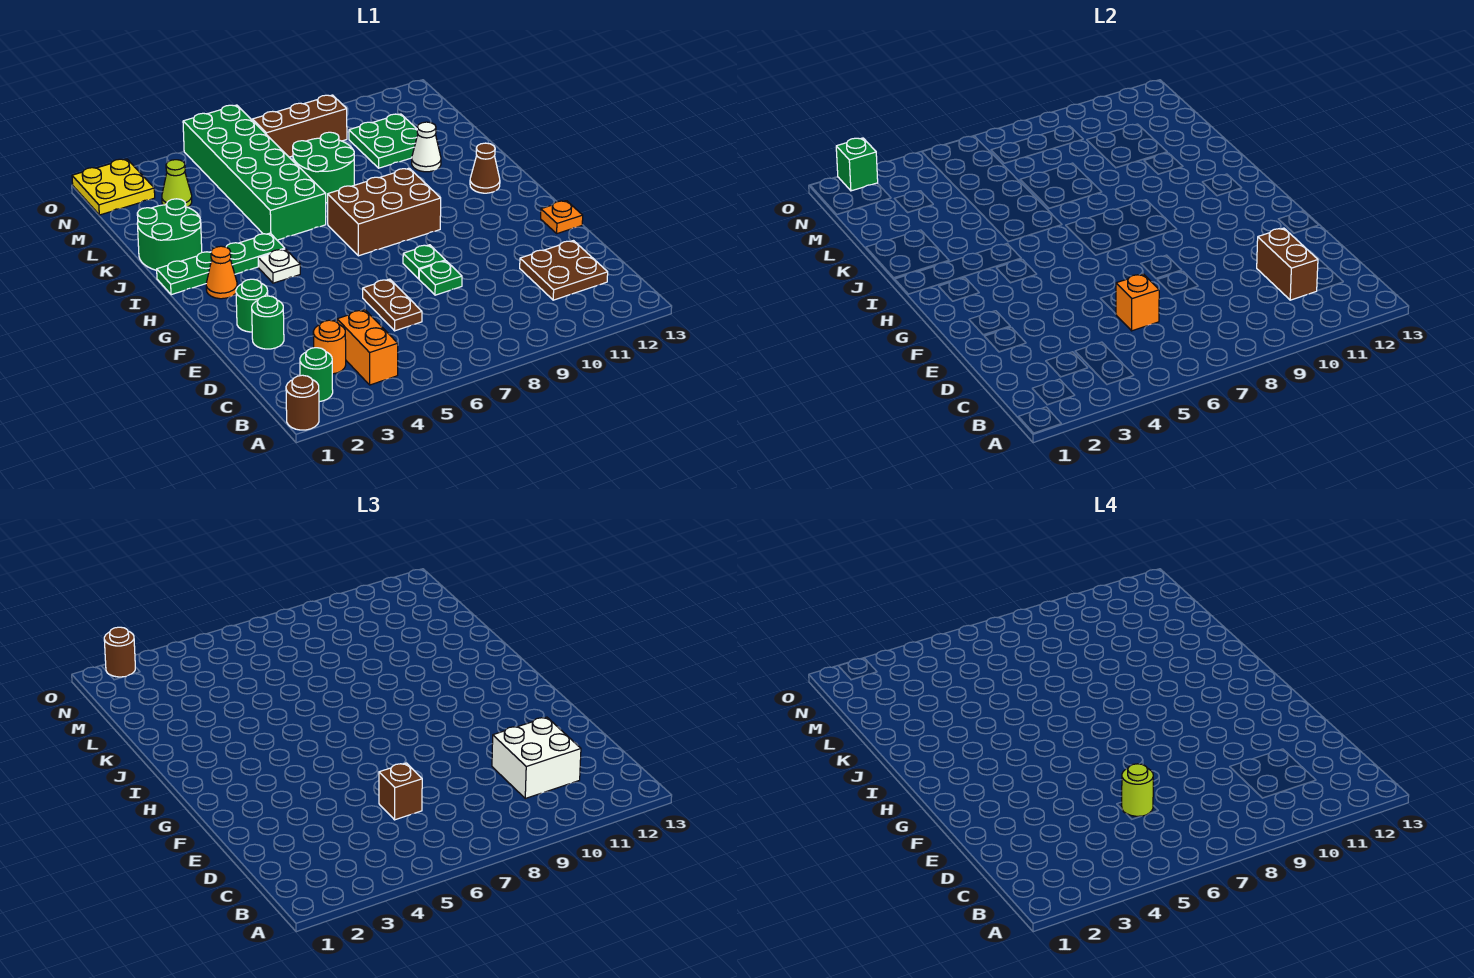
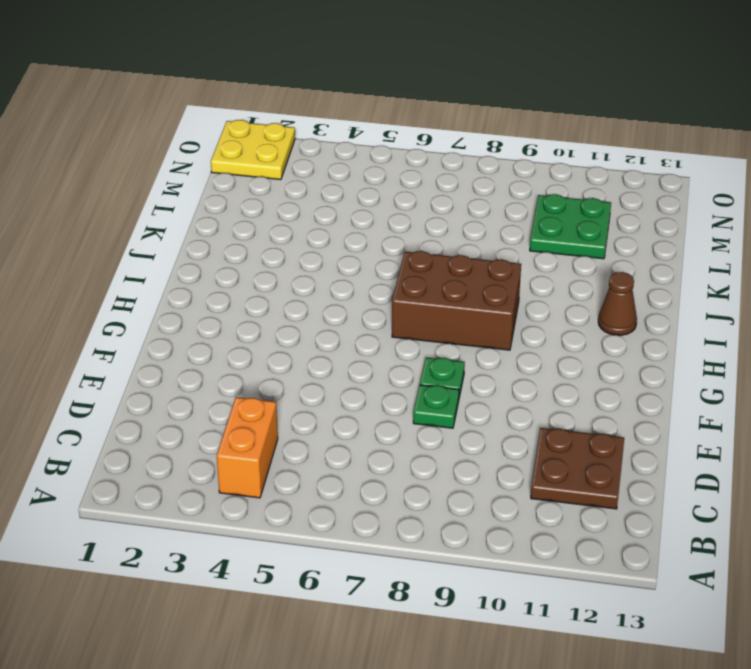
none -> brown 1x1 round brick [286,375,319,430]
none -> green 1x1 round brick [300,348,333,402]
none -> orange 1x1 round brick [313,320,346,374]
none -> brown 1x2 plate [363,279,422,331]

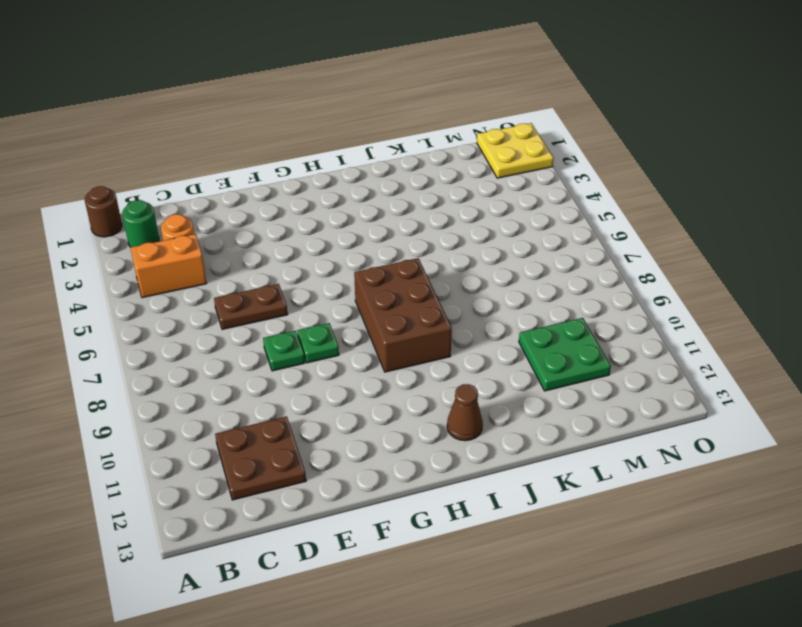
none -> green 1x1 round brick [252,296,284,349]
none -> green 1x1 round brick [236,279,268,332]
none -> orange 1x1 plate [541,201,583,234]
none -> orange 1x1 cone [206,246,237,299]

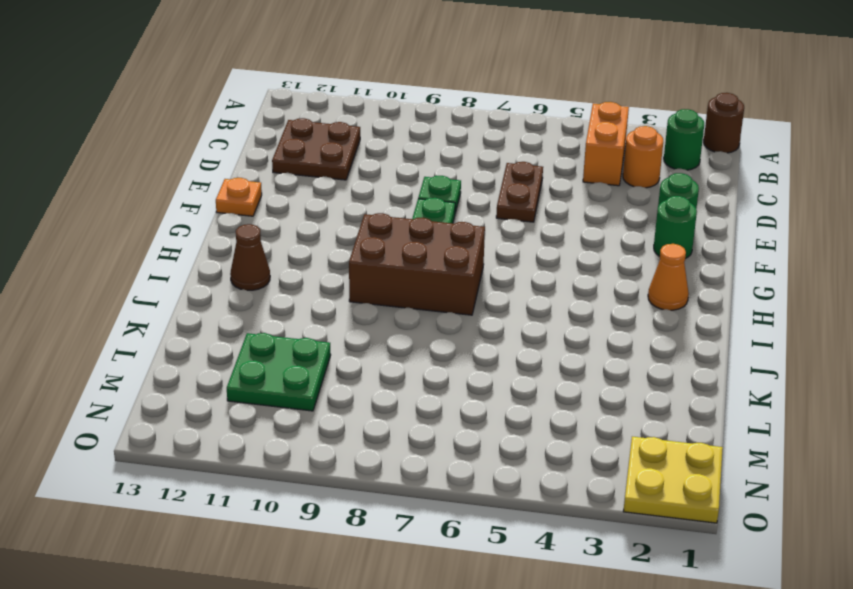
none -> white 1x1 plate [258,249,300,283]
none -> green 1x4 plate [157,233,285,295]
none -> green 2x2 round brick [137,199,202,270]
none -> green 2x6 brick [183,105,326,240]

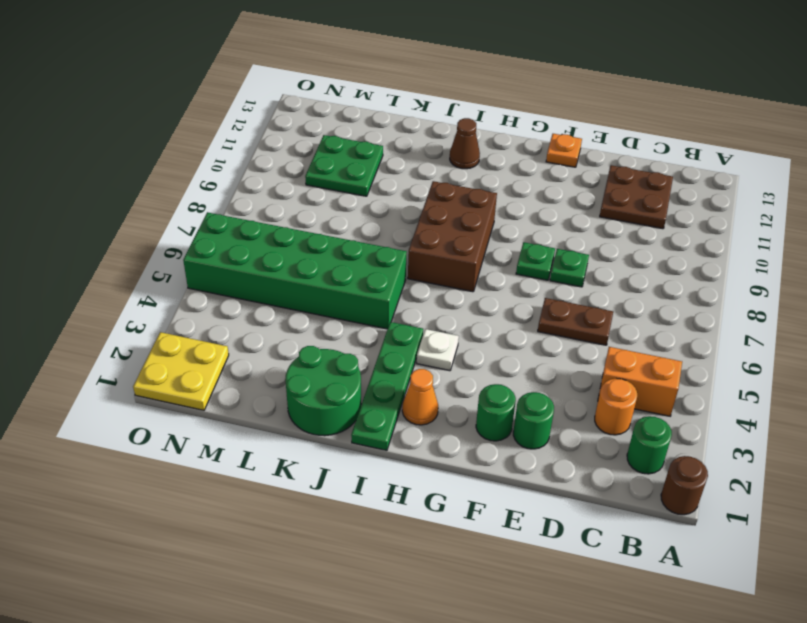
none -> green 2x2 round brick [293,132,354,203]
none -> white 1x1 cone [412,122,441,172]
none -> lime 1x1 cone [162,160,192,207]
none -> brown 1x3 brick [252,95,347,157]

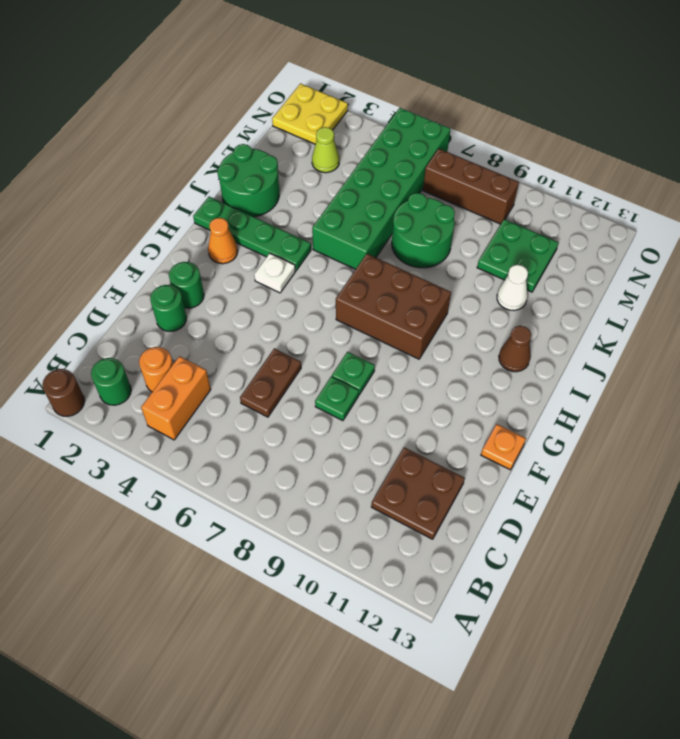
none -> brown 1x2 brick [1257,228,1318,300]
none -> orange 1x1 brick [1116,274,1159,331]
none -> green 1x1 brick [836,138,878,191]
none -> white 2x2 brick [492,717,581,799]

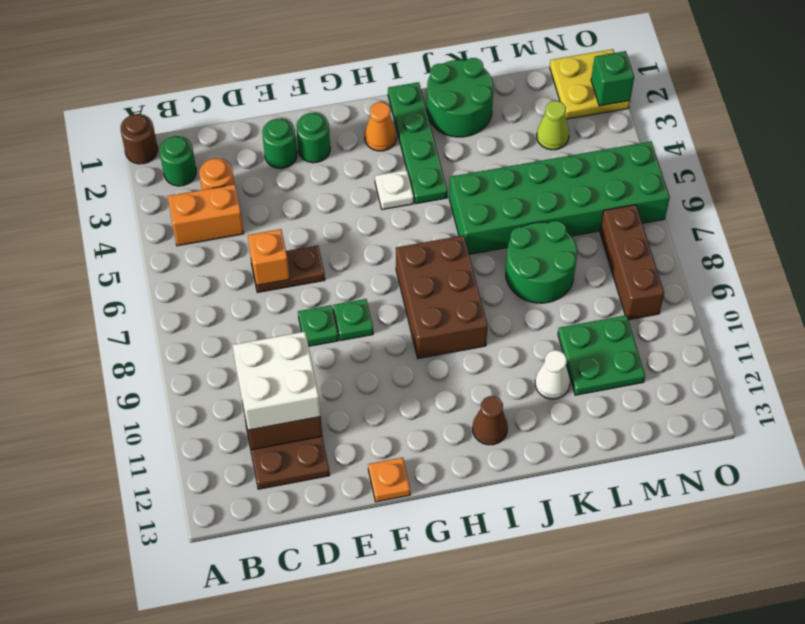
none -> brown 1x1 brick [379,763,422,820]
none -> brown 1x1 round brick [104,627,135,677]
none -> lime 1x1 round brick [1122,764,1153,816]

